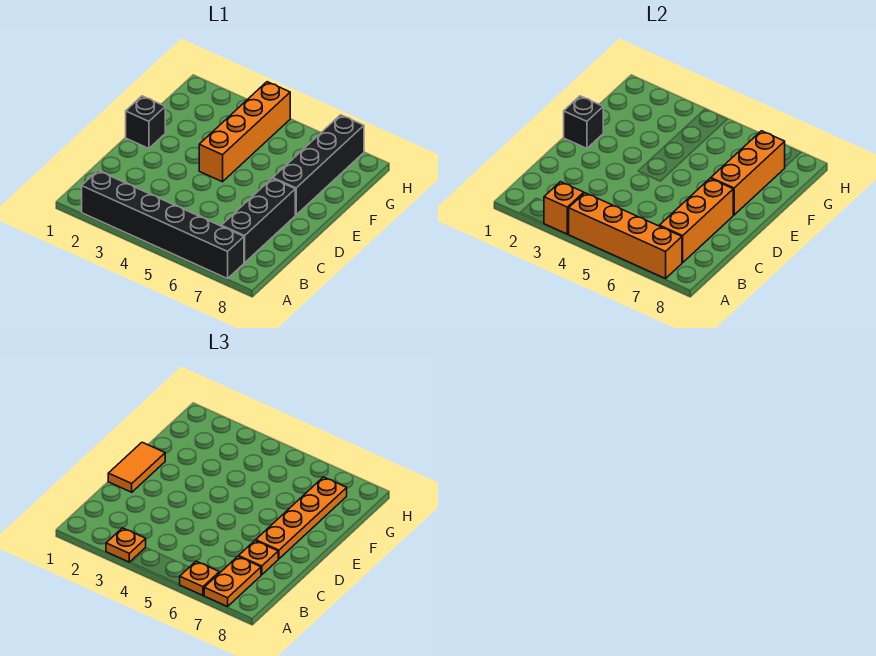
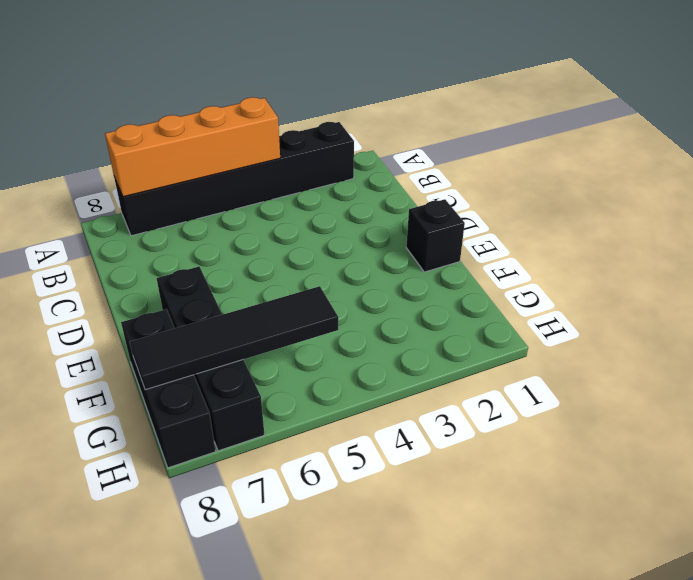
black 1x3 brick [121,309,216,468] -> black 1x3 brick moved to [221,178,295,263]
black 1x4 tile [130,286,338,390] -> orange 1x3 brick [711,131,785,215]
none -> orange 1x4 brick [199,82,290,182]
none -> orange 1x1 brick [544,182,584,234]
none -> orange 1x3 brick [659,178,733,263]

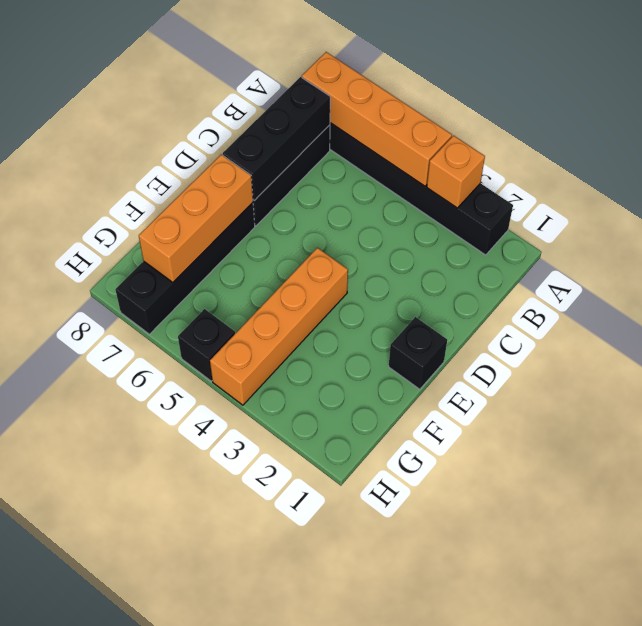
black 1x3 brick [223,77,330,201] -> orange 1x3 brick [659,178,733,263]
black 1x1 brick [178,309,235,381] -> black 1x1 brick moved to [564,96,603,148]
none -> orange 1x1 plate [106,528,146,562]
none -> orange 1x1 plate [179,561,219,595]
none -> orange 1x2 plate [204,556,261,607]

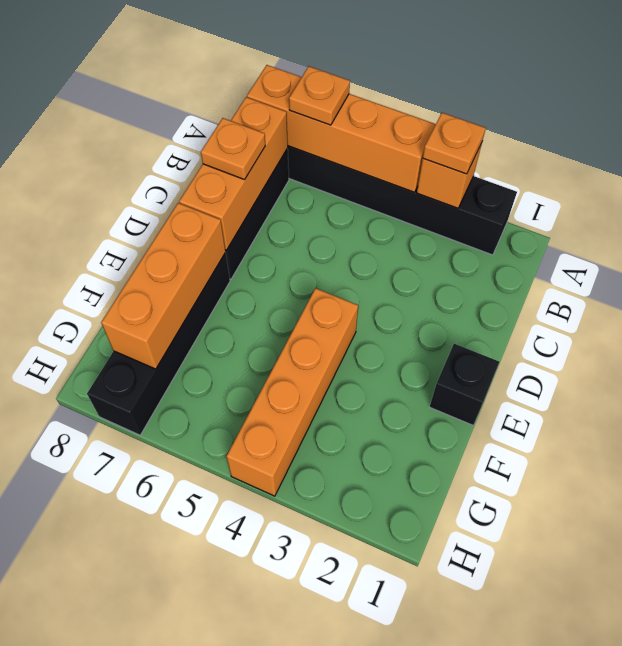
none -> black 1x1 brick [564,96,603,148]
none -> orange 1x2 plate [204,556,261,607]
none -> orange 1x2 tile [108,442,165,492]

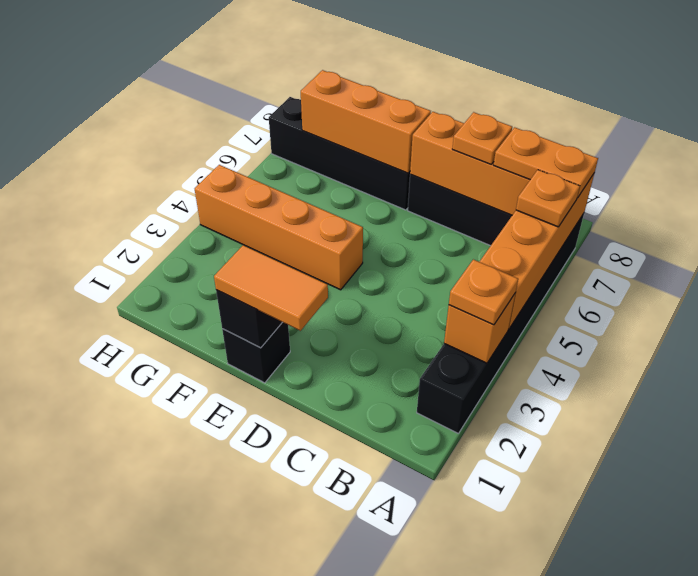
none -> orange 1x4 plate [256,477,347,559]

